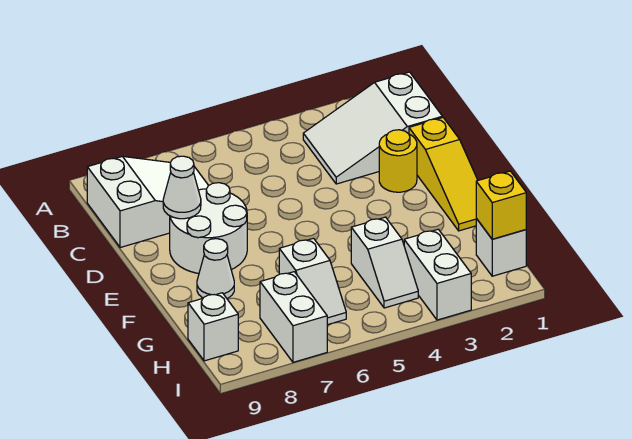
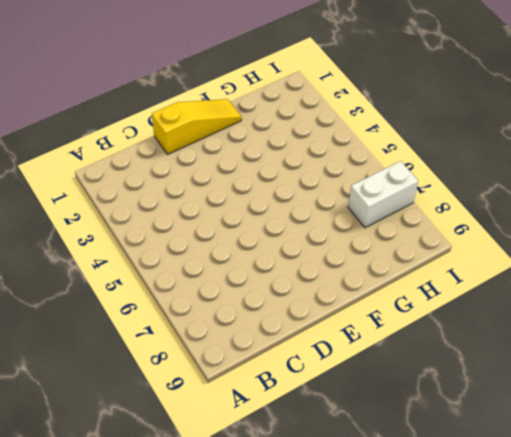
none -> white 2x3 slope [303,72,442,184]
none -> white 2x3 slope [87,156,209,248]
none -> yellow 1x1 round brick [379,130,417,192]

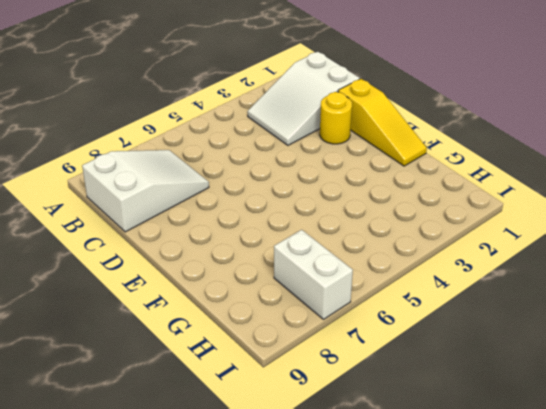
none -> white 2x2 round brick [170,183,247,273]
none -> white 1x1 cone [197,239,234,298]
none -> white 1x2 slope [351,217,418,308]

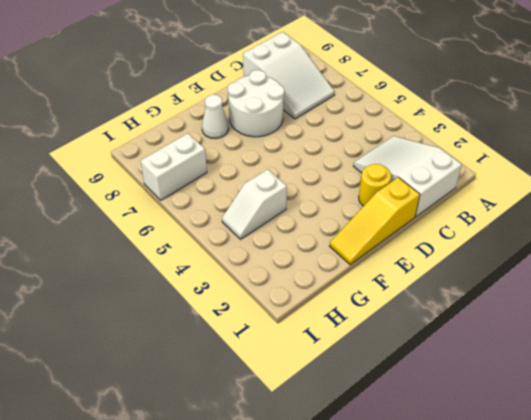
none -> white 1x2 slope [279,238,346,325]
none -> white 1x1 brick [476,219,526,276]
none -> white 1x2 brick [404,229,471,320]

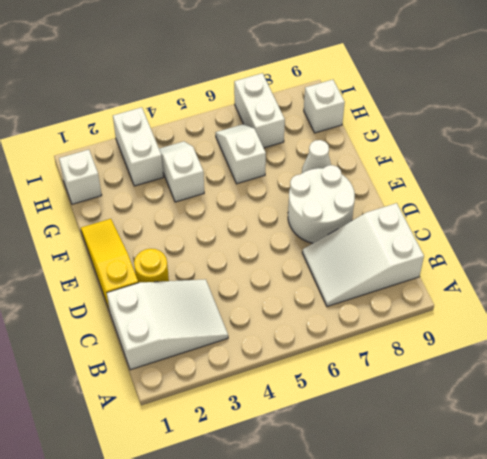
none -> white 1x1 cone [163,156,201,219]
none -> yellow 1x1 brick [476,171,526,239]

